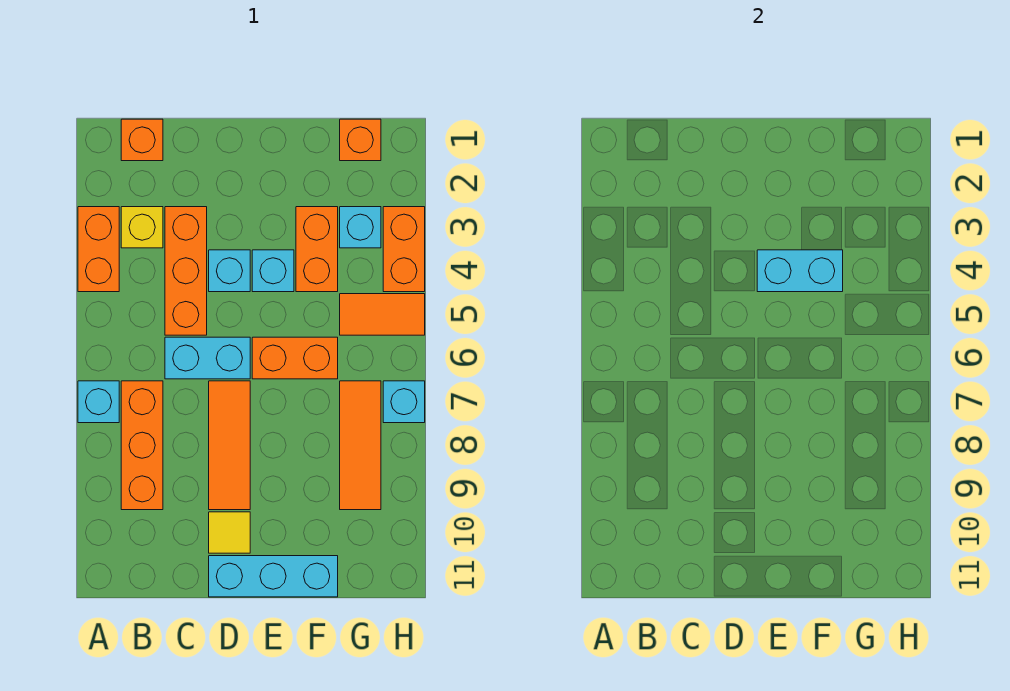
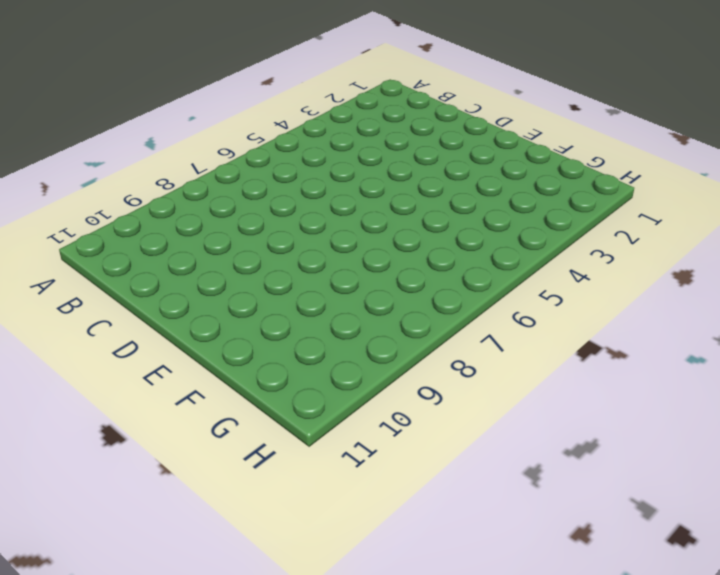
none -> orange 1x2 brick [78,207,119,292]
none -> cyan 1x1 brick [78,381,119,423]
none -> orange 1x1 brick [121,119,163,161]

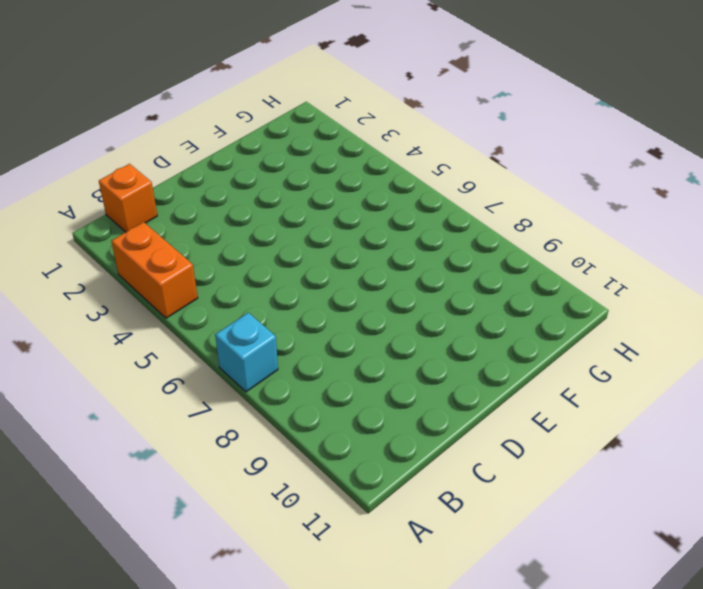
none -> yellow 1x1 brick [121,207,163,248]
none -> orange 1x3 brick [121,381,163,510]
none -> orange 1x3 brick [165,207,207,335]

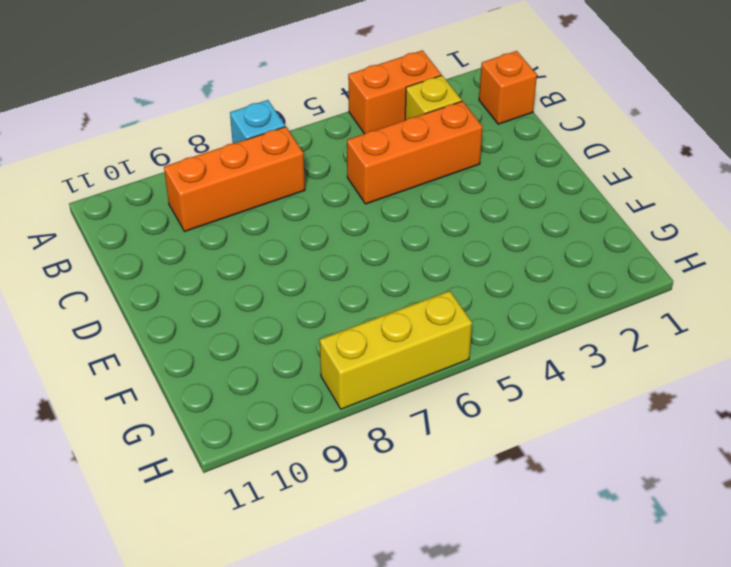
yellow 1x3 brick [320,291,472,409] -> cyan 1x1 brick [383,381,425,423]
none -> cyan 1x2 brick [165,337,250,379]
none -> cyan 1x1 brick [209,250,250,292]
none -> orange 1x3 tile [209,381,250,510]

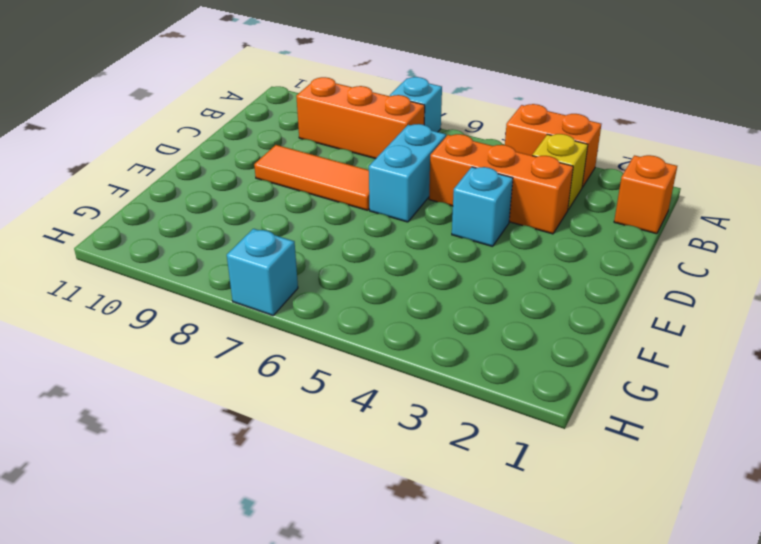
none -> yellow 1x1 tile [209,512,250,553]
none -> cyan 1x3 brick [209,556,338,597]
none -> cyan 1x1 brick [252,250,294,292]

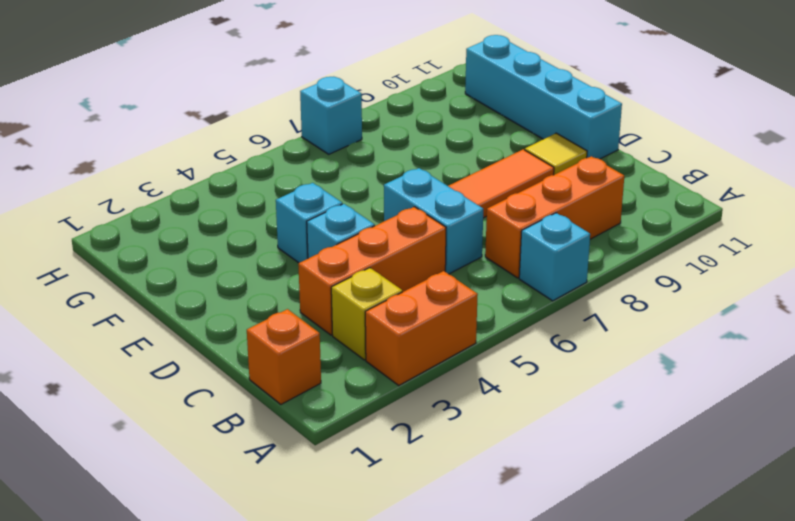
cyan 1x4 brick [465,35,622,159] -> cyan 1x3 brick [209,556,338,597]
none -> orange 1x2 brick [252,337,338,379]
none -> orange 1x2 brick [296,207,338,292]
none -> orange 1x1 brick [340,119,381,161]

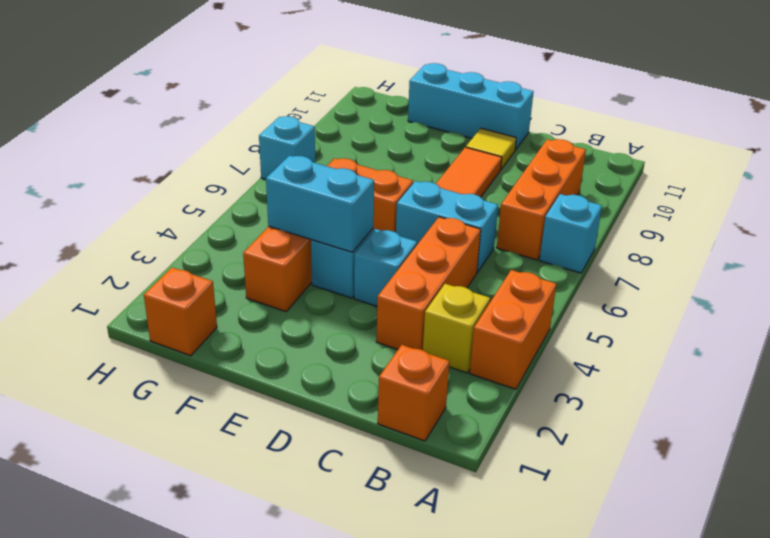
none -> cyan 1x1 brick [340,207,381,248]
none -> orange 1x2 tile [340,294,425,335]
none -> orange 1x3 tile [340,381,381,510]

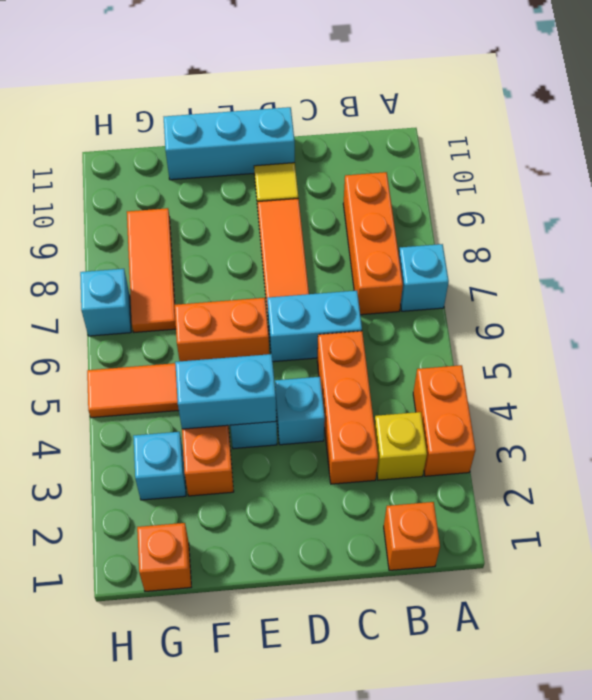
none -> orange 1x2 brick [383,207,425,292]

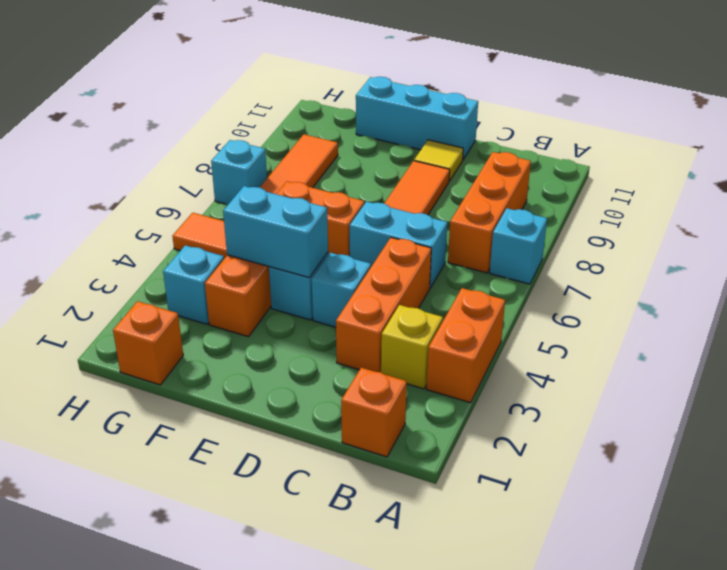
none -> orange 1x2 brick [383,207,425,292]

